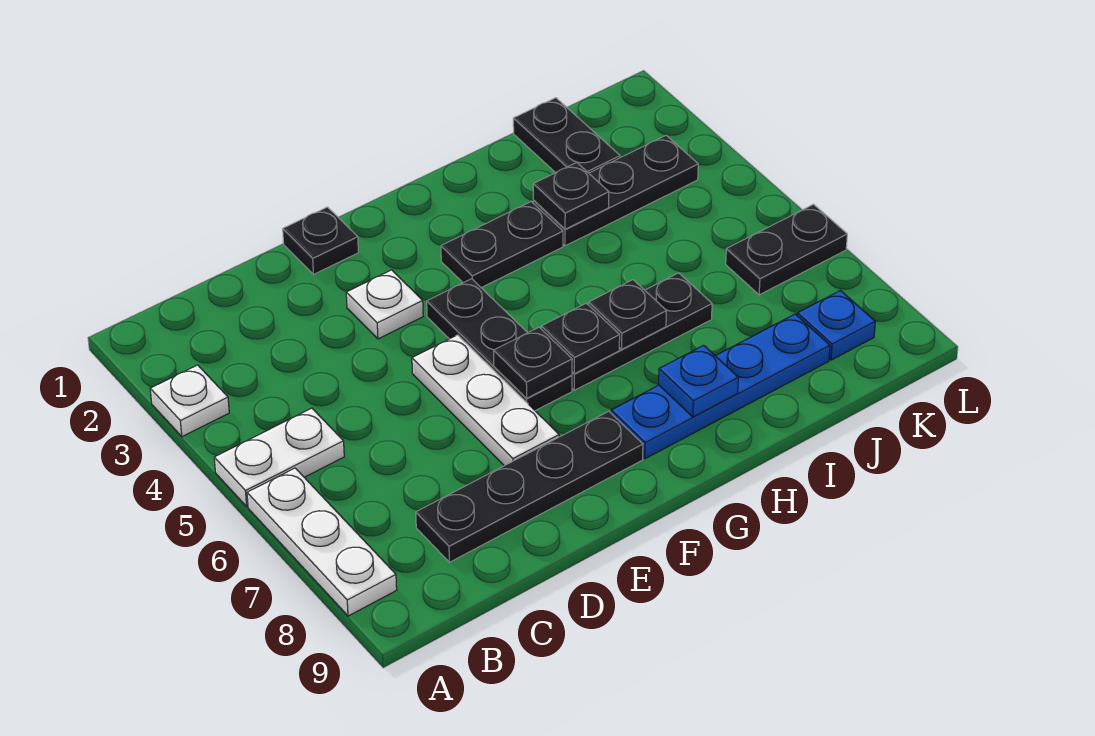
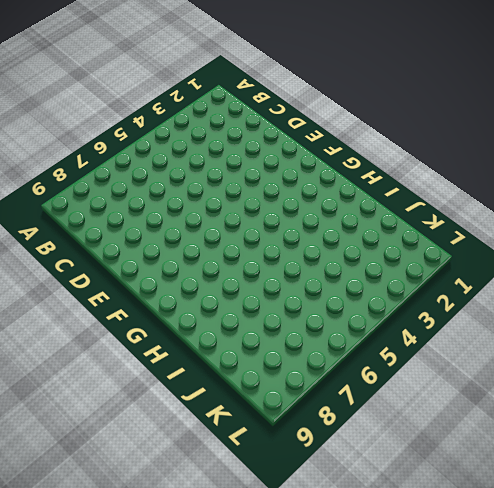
none -> white 1x1 plate [150,365,229,437]
none -> white 1x2 plate [214,408,344,506]
none -> white 1x3 plate [247,468,397,616]

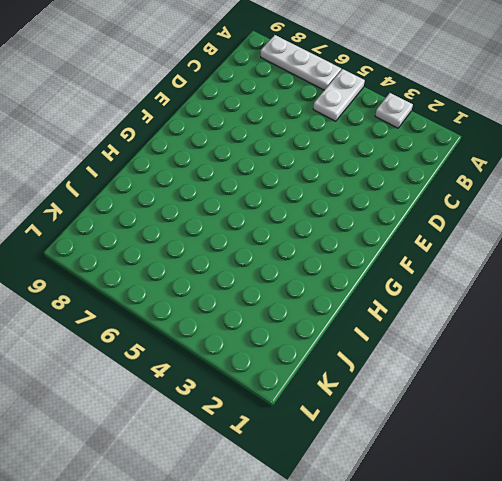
none -> black 1x4 plate [416,411,643,562]
none -> black 1x1 plate [283,207,358,274]
none -> white 1x1 plate [346,270,423,339]

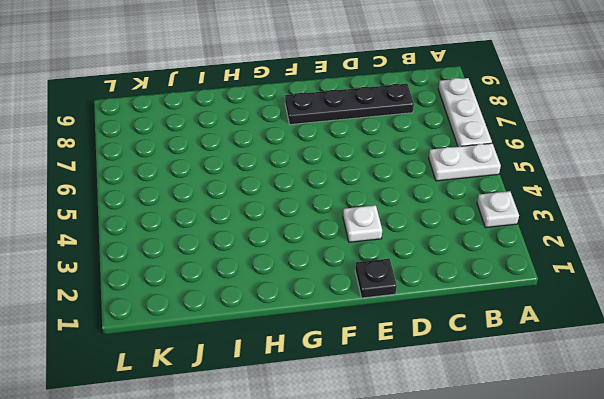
none -> white 1x3 plate [412,335,559,466]
none -> black 1x3 plate [427,279,572,411]
none -> black 1x2 plate [441,202,563,288]

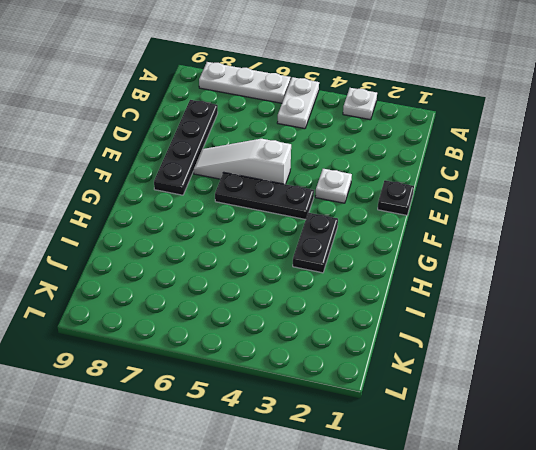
white 1x3 slope [194,139,291,184] -> white 1x3 plate [412,335,559,466]
none -> black 1x3 plate [572,273,712,390]
none -> blue 1x4 plate [611,314,830,459]
none -> black 1x3 plate [533,136,698,246]

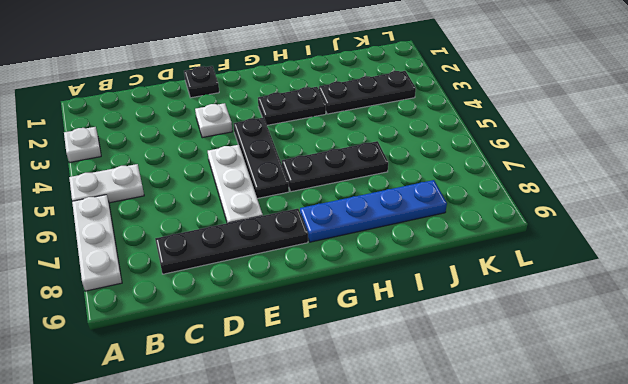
none -> black 1x2 plate [513,98,620,173]
none -> black 1x2 plate [726,204,847,295]
none -> blue 1x1 plate [797,291,875,360]

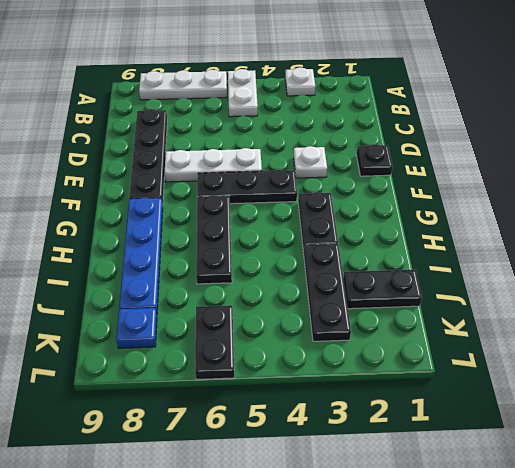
none -> black 1x1 plate [494,327,572,398]
none -> black 1x1 plate [541,303,620,374]
none -> black 1x1 plate [589,280,666,349]

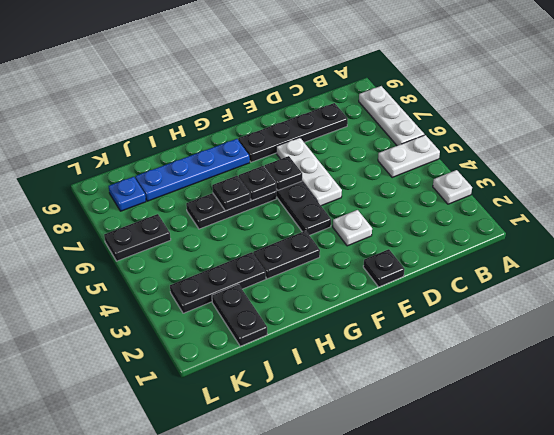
none -> blue 1x1 plate [659,345,738,417]
none -> black 1x1 plate [533,163,609,229]

